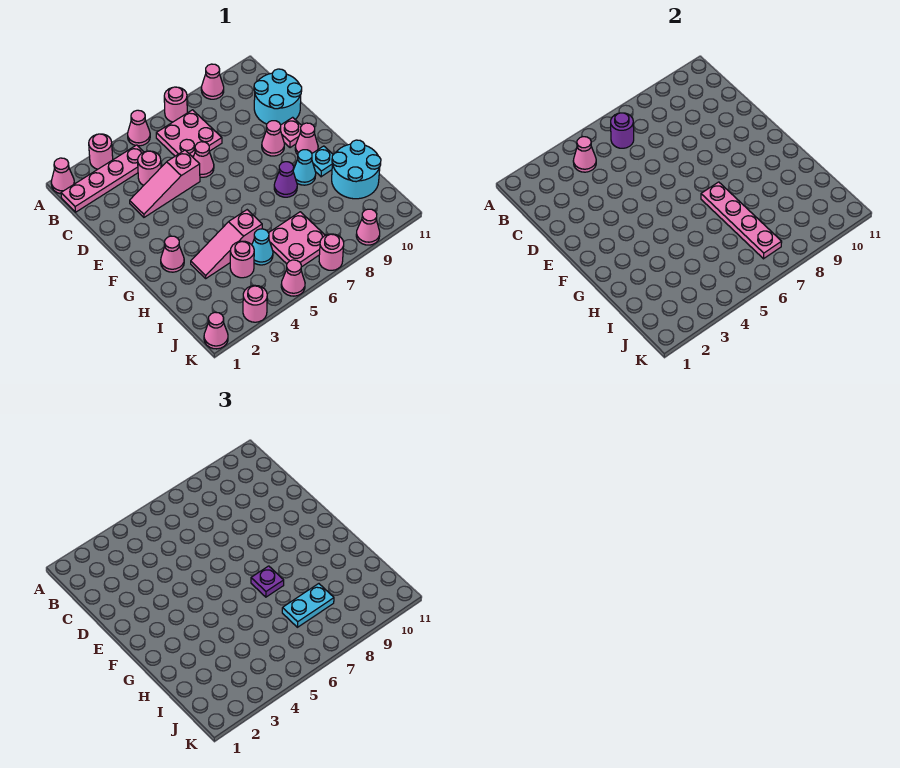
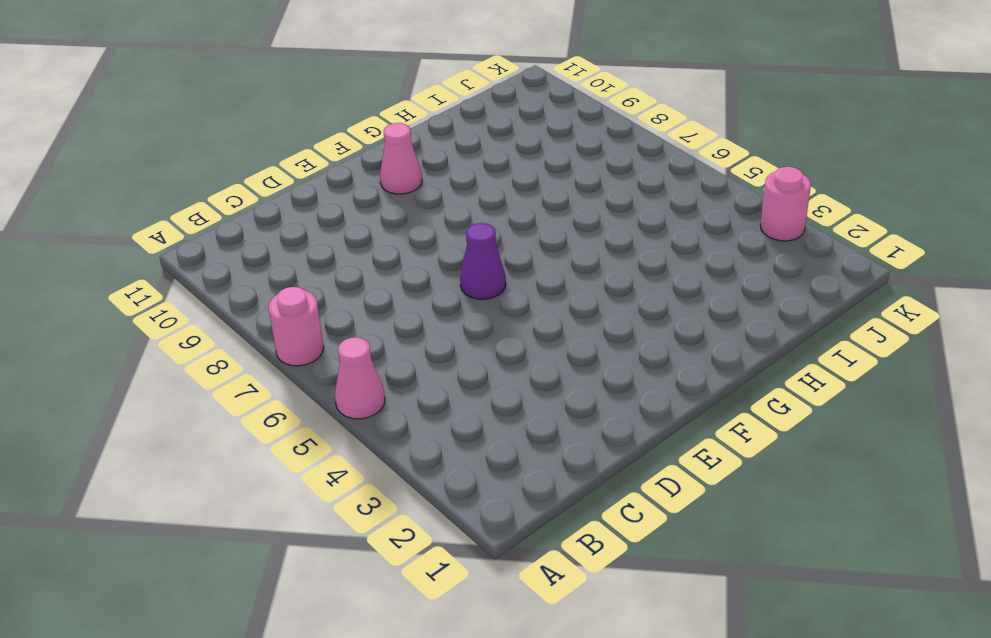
purple 1x1 cone [460,223,506,299] -> purple 1x1 cone moved to [274,162,297,197]
none -> pink 1x1 cone [51,158,75,194]
none -> pink 1x1 round brick [89,134,113,169]
none -> pink 1x1 cone [201,64,224,99]
none -> pink 1x4 plate [61,145,143,212]

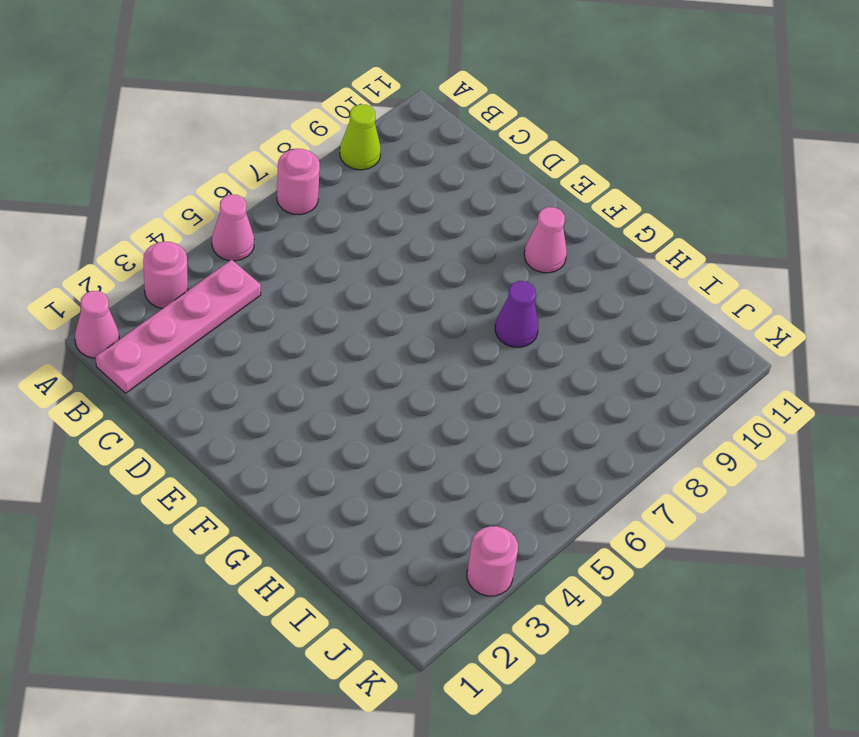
lime 1x1 cone [340,104,381,170] -> pink 1x1 cone [201,64,224,99]
none -> pink 2x2 plate [156,110,222,157]
none -> pink 1x1 round brick [138,151,161,185]
none -> cyan 2x2 round brick [254,69,302,125]
none -> pink 1x3 slope [130,150,200,217]

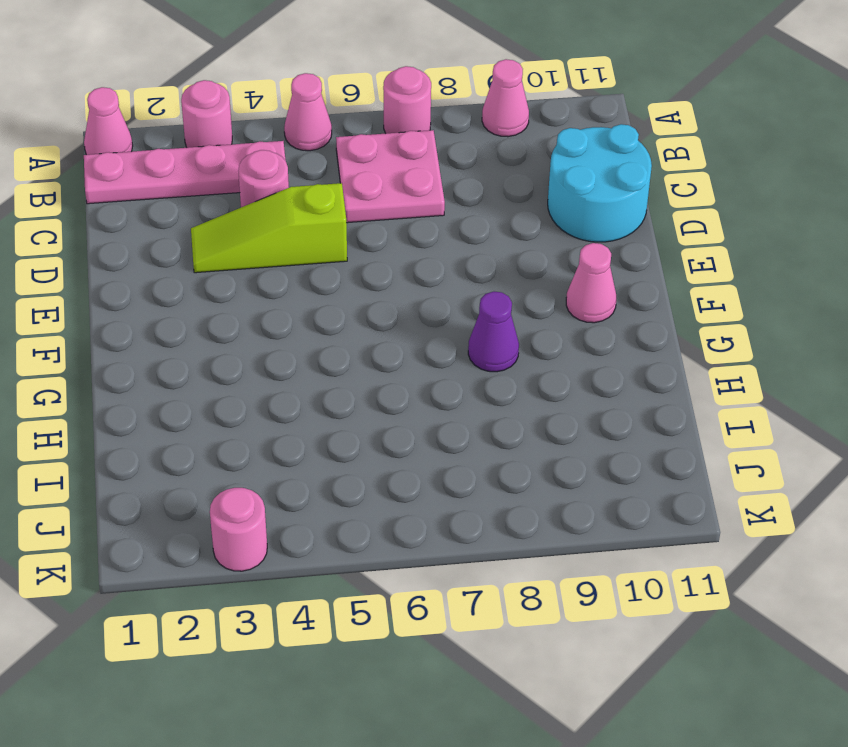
lime 1x3 slope [191,183,347,273] -> pink 1x3 slope [130,150,200,217]
none -> pink 1x1 cone [193,142,214,177]
none -> pink 1x1 cone [262,121,284,156]
none -> pink 1x1 plate [280,117,302,148]
none -> pink 1x1 cone [161,236,184,272]

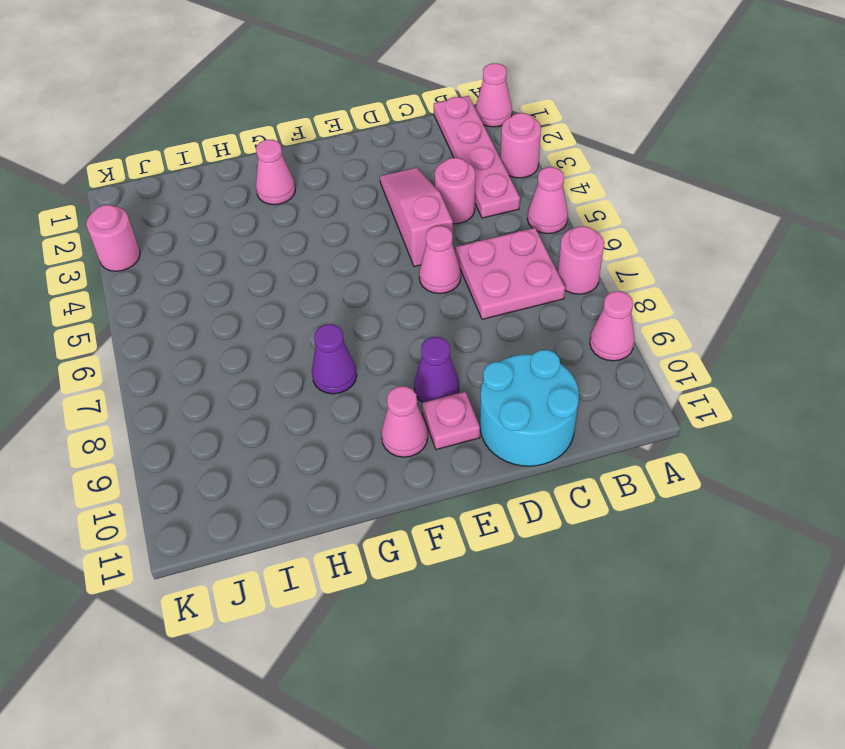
purple 1x1 cone [414,337,459,403] -> pink 1x1 cone [262,121,284,156]
none -> cyan 1x1 cone [293,150,316,185]
none -> cyan 1x1 plate [312,146,333,177]
none -> pink 1x3 slope [191,210,262,278]
none -> cyan 2x2 round brick [332,140,381,199]

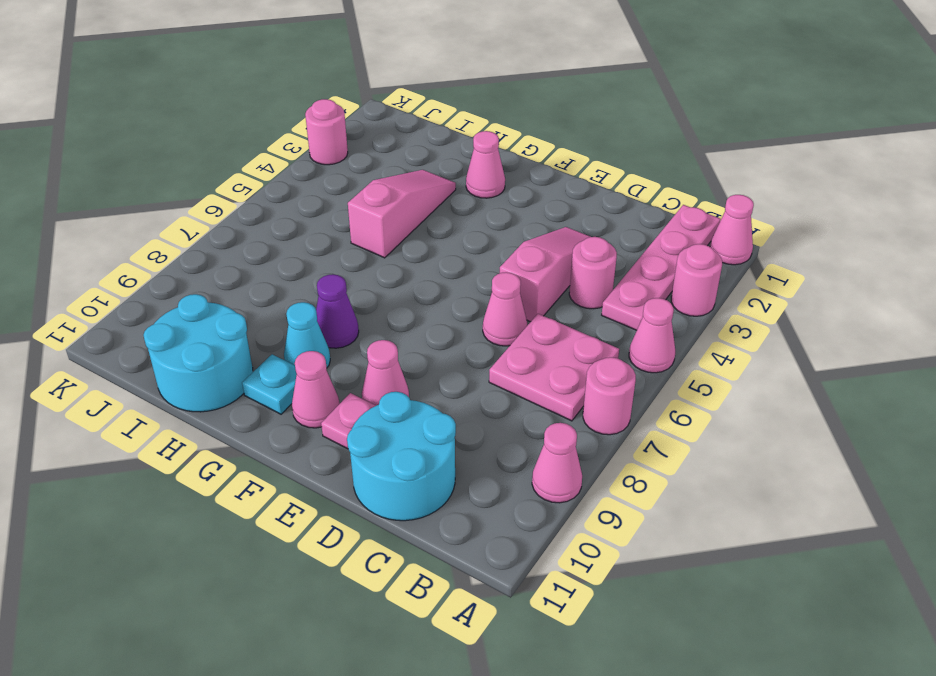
none -> pink 1x1 round brick [230,241,254,278]
none -> cyan 1x1 cone [252,229,273,265]
none -> pink 2x2 plate [269,212,325,267]
none -> pink 1x1 cone [204,312,228,349]

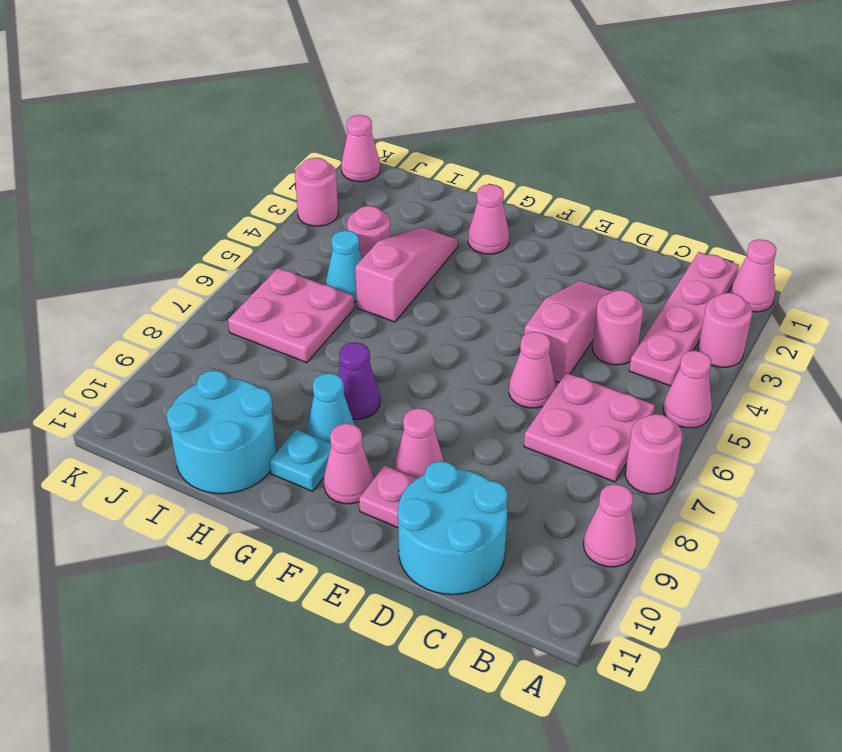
none -> pink 1x1 cone [281,260,305,296]
none -> pink 1x1 round brick [319,234,344,270]
none -> pink 1x1 cone [356,209,380,245]
none -> pink 1x1 cone [573,137,596,172]

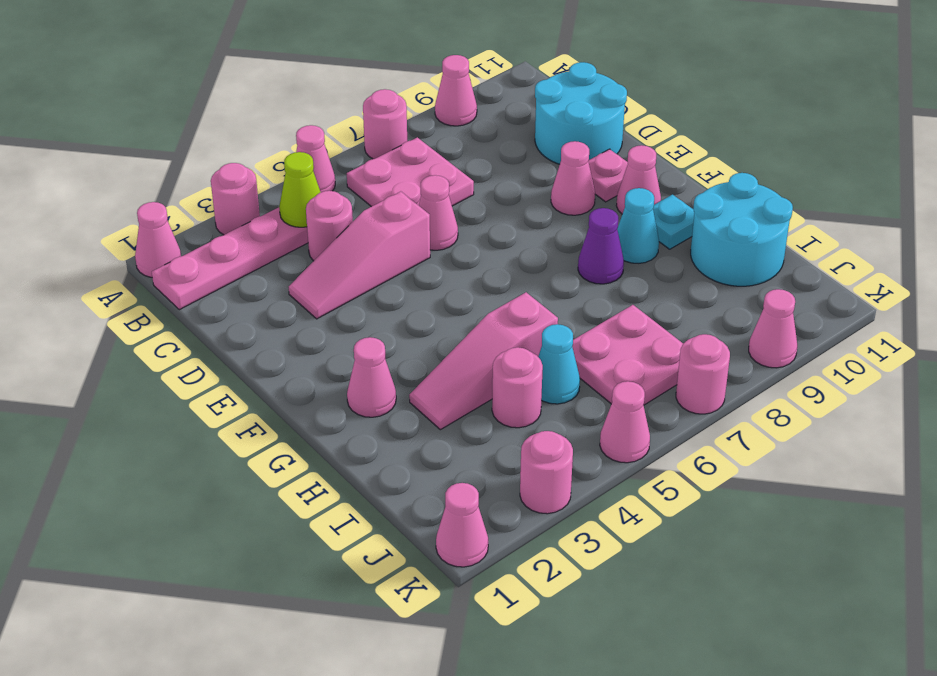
lime 1x1 cone [279,152,321,227] -> pink 1x1 cone [573,137,596,172]
none -> purple 1x1 round brick [611,113,634,148]
none -> pink 1x4 plate [701,182,782,259]
none -> purple 1x1 plate [251,566,284,597]
none -> cyan 1x2 plate [282,584,334,627]

